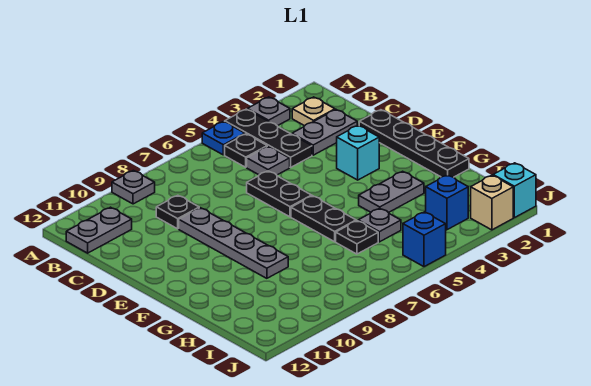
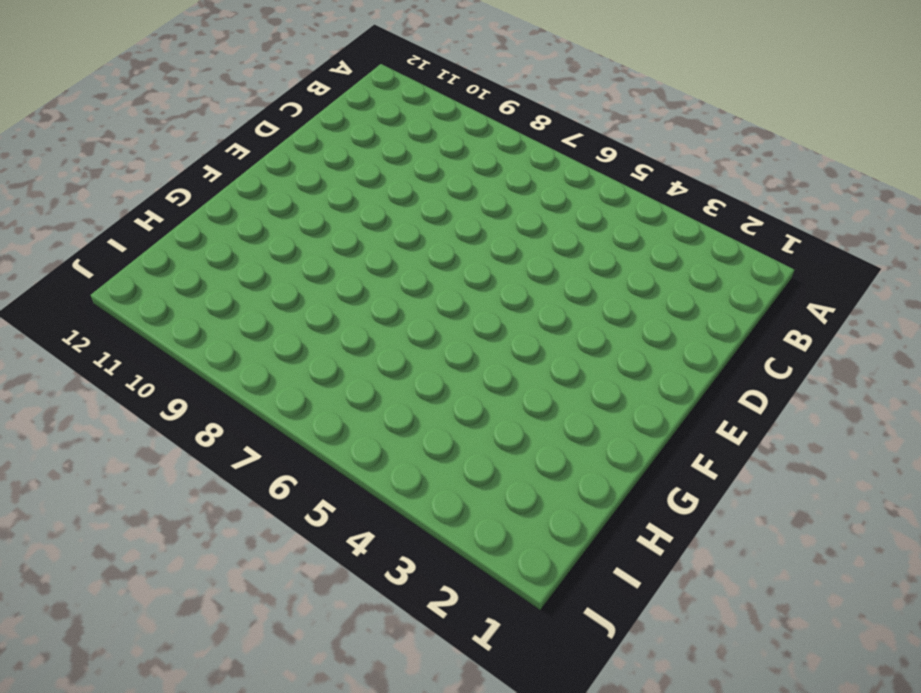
none -> grey 1x1 plate [247,97,290,126]
none -> black 1x3 plate [225,109,312,167]
none -> blue 1x1 plate [202,121,245,155]

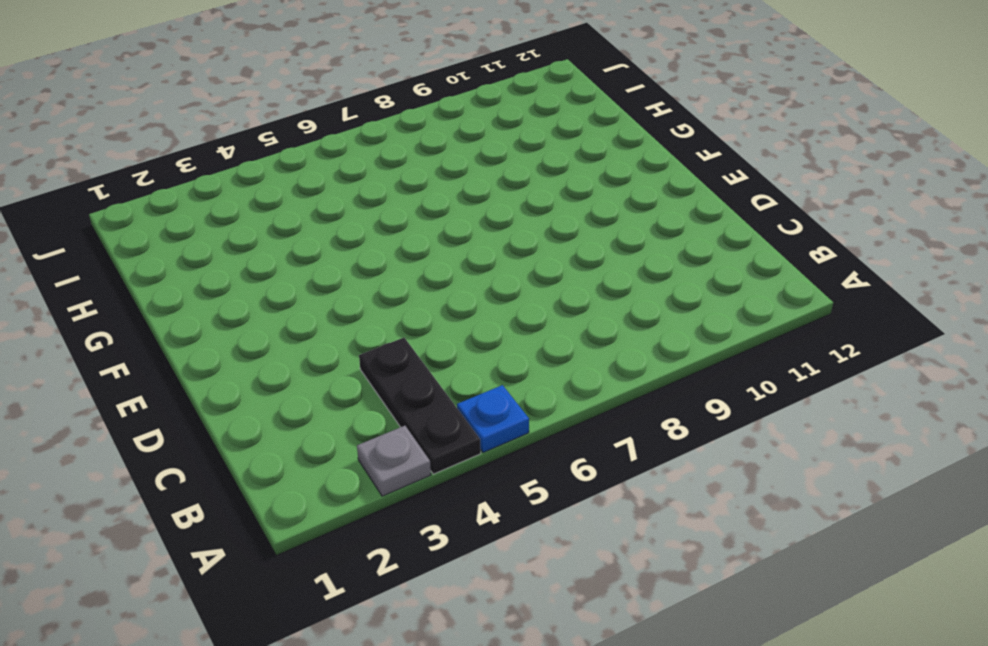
none -> grey 1x1 plate [112,170,155,204]
none -> tan 1x1 plate [292,97,335,126]
none -> black 1x1 plate [225,134,267,167]

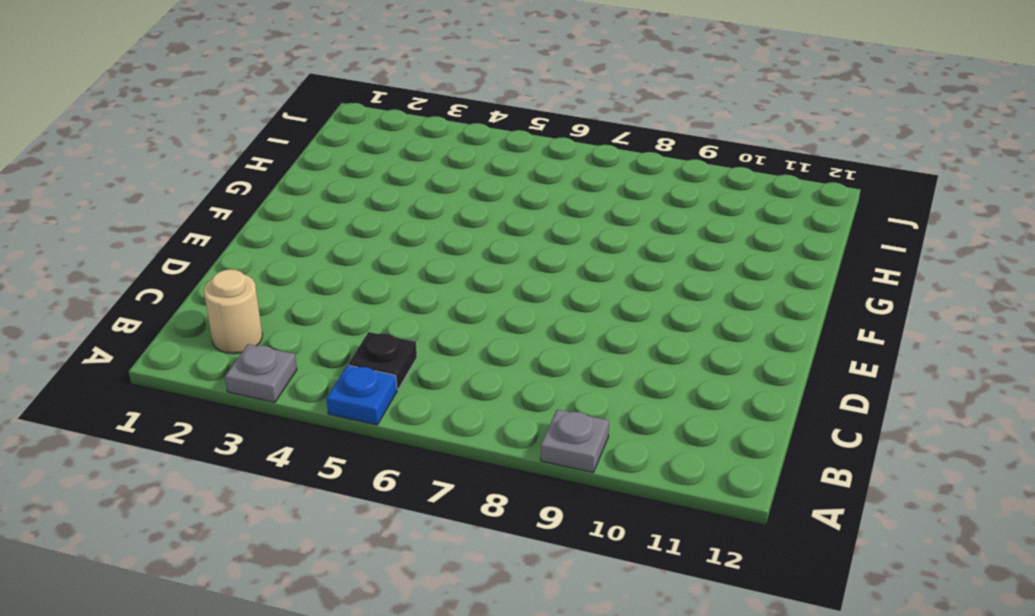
tan 1x1 round brick [204,269,262,354] -> tan 1x1 plate [292,97,335,126]
none -> black 1x3 plate [225,109,312,167]
none -> grey 1x2 plate [66,207,132,253]
none -> grey 1x2 plate [292,110,357,155]

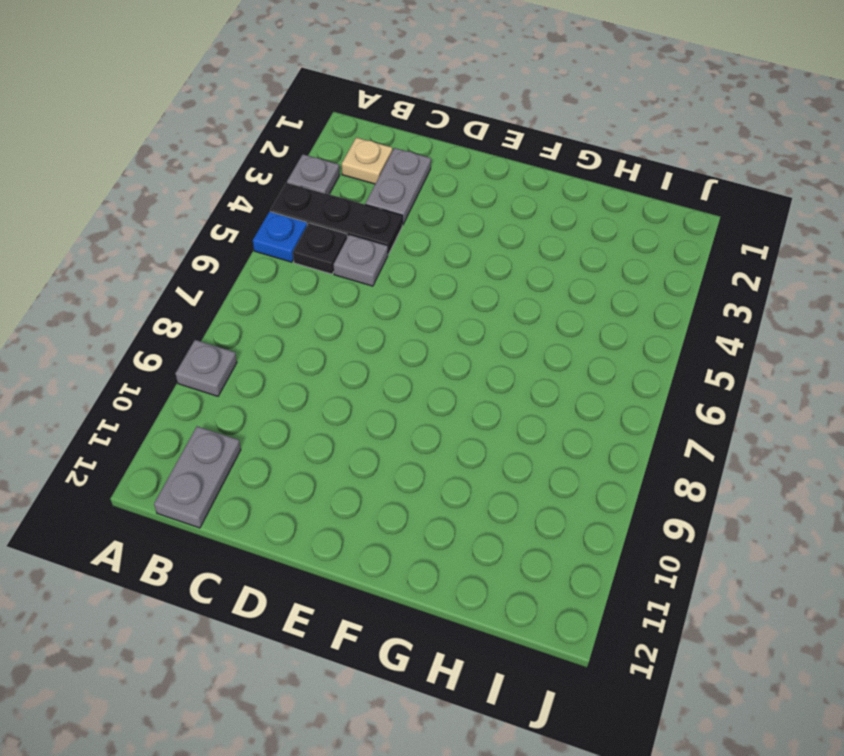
none -> black 1x1 plate [156,195,199,229]
none -> black 1x4 plate [359,110,469,177]
none -> black 1x2 plate [247,171,312,217]

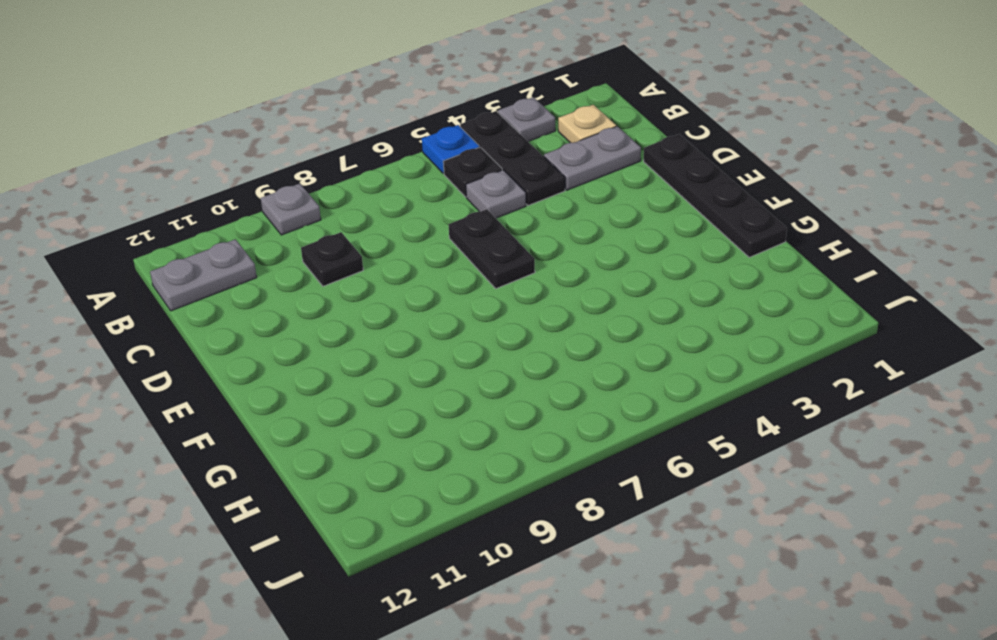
none -> grey 1x4 plate [179,208,288,278]
none -> cyan 1x1 brick [337,125,379,180]
none -> black 1x2 plate [291,196,356,242]

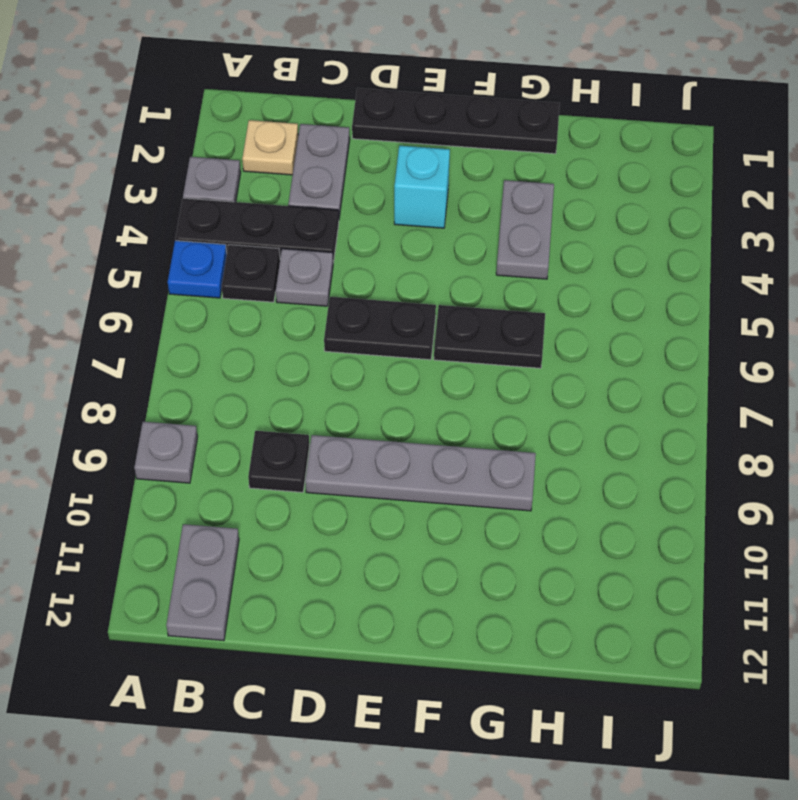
none -> grey 1x1 plate [358,208,401,242]
none -> black 1x1 plate [336,221,378,254]
none -> blue 1x1 brick [426,175,468,230]

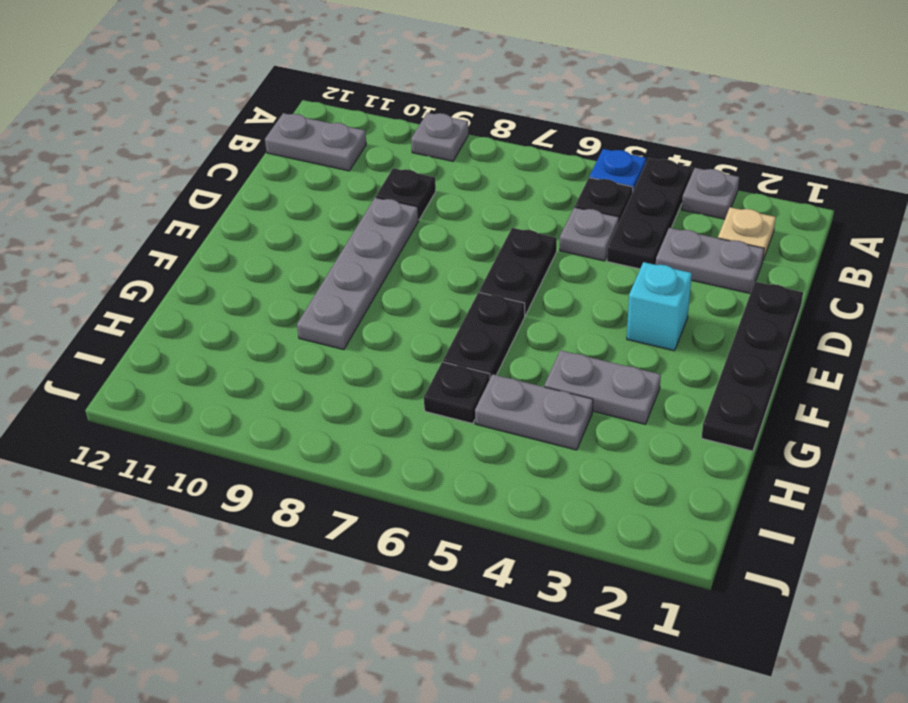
grey 1x2 plate [475,374,593,450] -> grey 1x1 plate [358,208,401,242]
none -> blue 1x1 brick [426,175,468,230]
none -> cyan 1x1 brick [493,163,536,218]
none -> tan 1x1 brick [471,175,513,230]

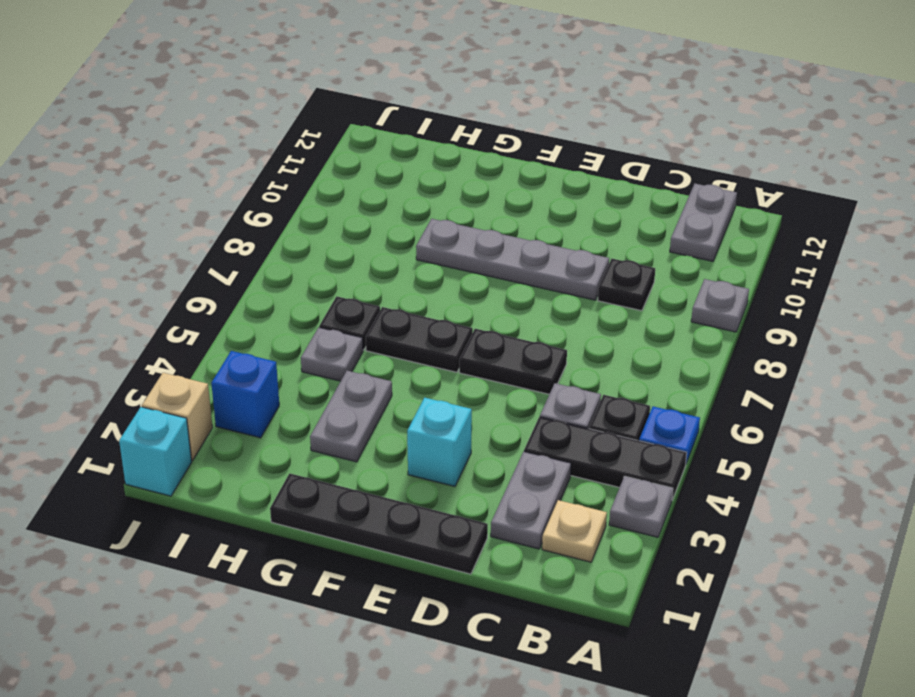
none -> blue 1x1 brick [403,212,446,267]

